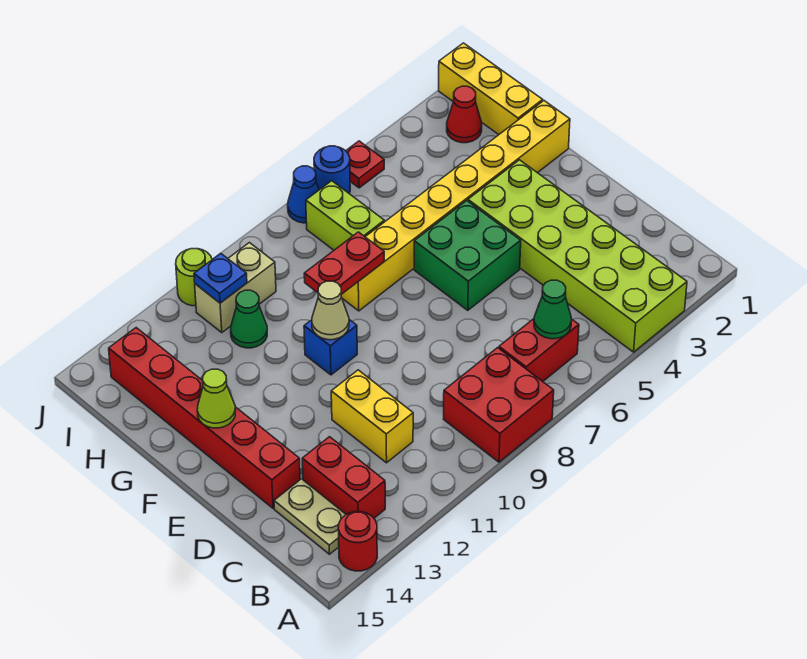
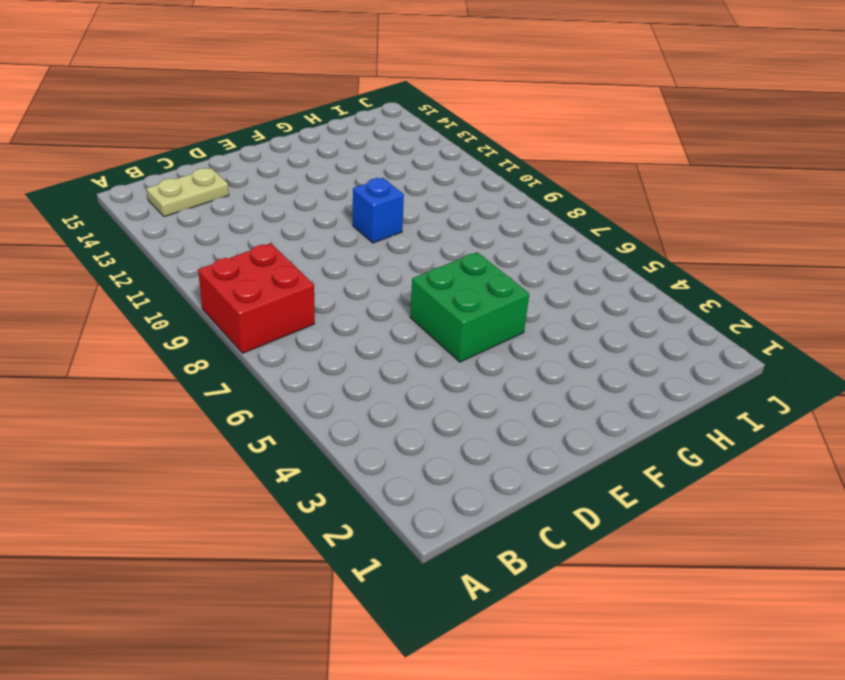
none -> lime 2x6 brick [468,160,687,352]
none -> red 1x1 round brick [338,512,377,571]
none -> red 1x2 brick [499,319,579,381]

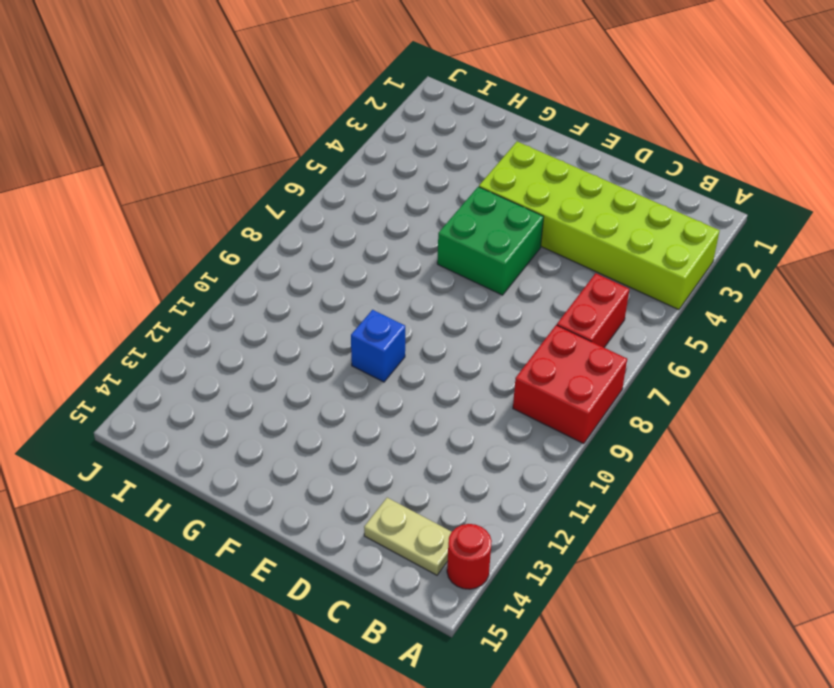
none -> red 1x2 brick [302,437,385,518]
none -> yellow 1x2 brick [331,370,413,463]
none -> red 1x6 brick [109,328,300,508]

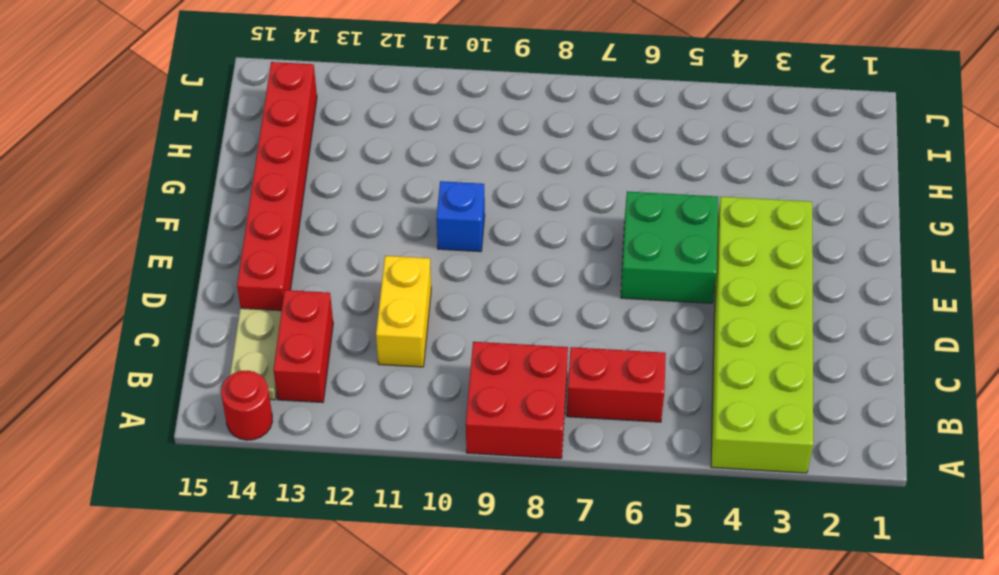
none -> yellow 1x8 brick [341,101,570,311]
none -> yellow 1x3 brick [439,43,543,135]
none -> lime 1x2 brick [306,181,384,250]

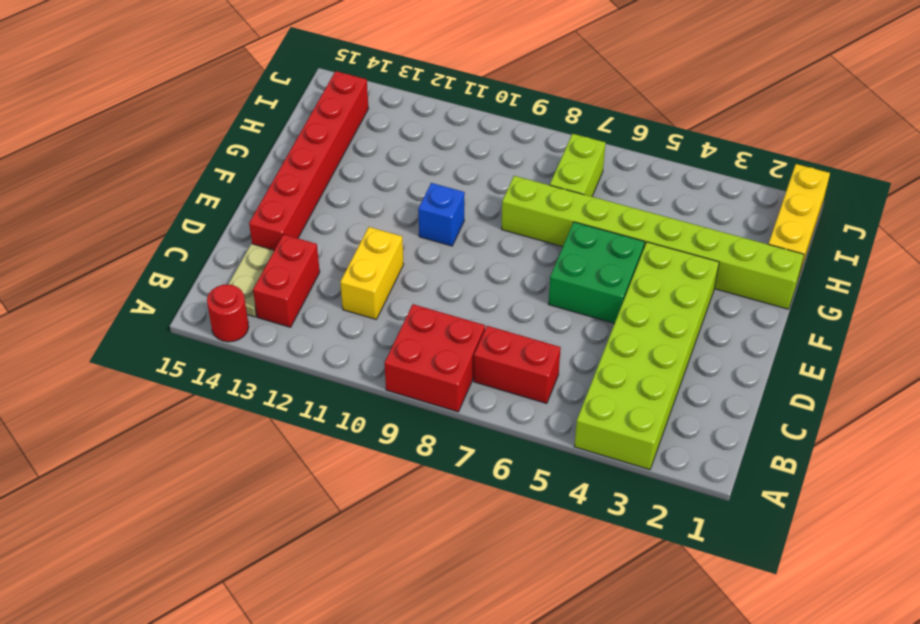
lime 1x8 brick [501,176,804,309] -> yellow 1x8 brick [341,101,570,311]
none -> green 1x1 cone [231,290,267,348]
none -> red 1x1 cone [447,86,482,143]
none -> tan 1x2 brick [195,243,276,332]

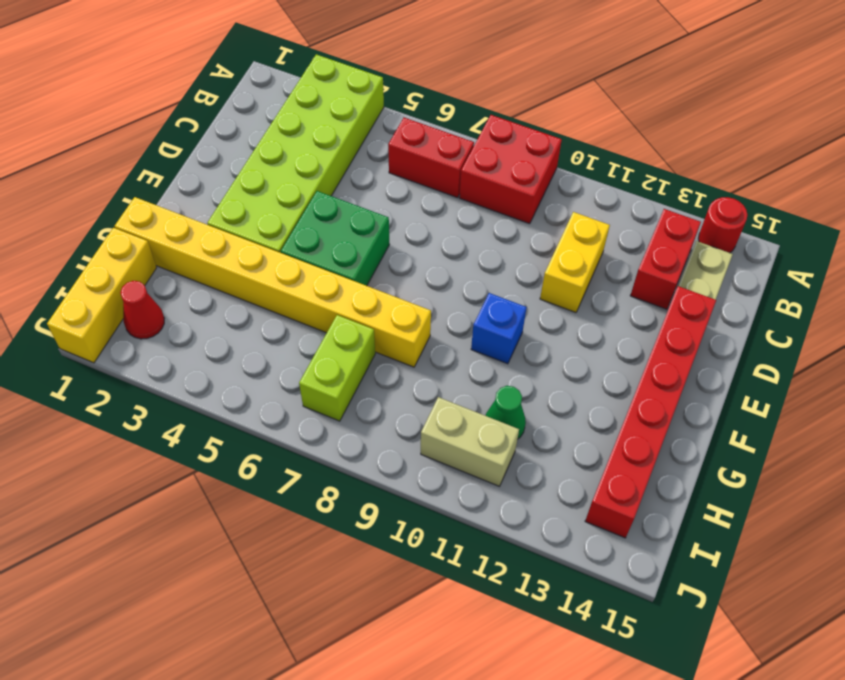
none -> red 1x1 plate [346,141,384,188]
none -> blue 1x1 round brick [314,146,350,193]
none -> blue 1x1 cone [288,166,319,223]

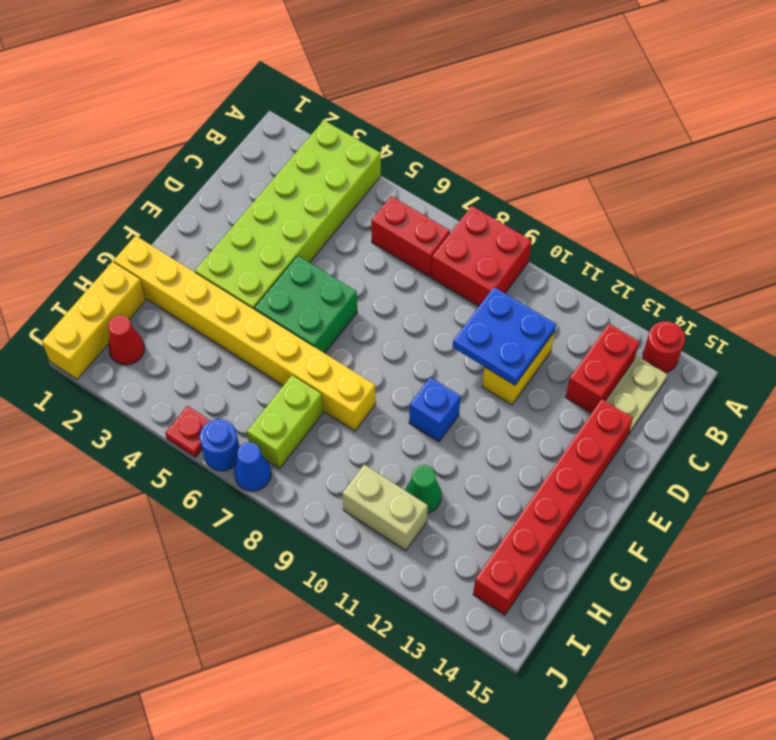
blue 2x2 plate [453,287,556,385] -> none
none -> lime 1x1 round brick [176,249,212,306]
none -> green 1x1 cone [534,280,571,339]
none -> tan 1x1 cone [312,281,349,340]

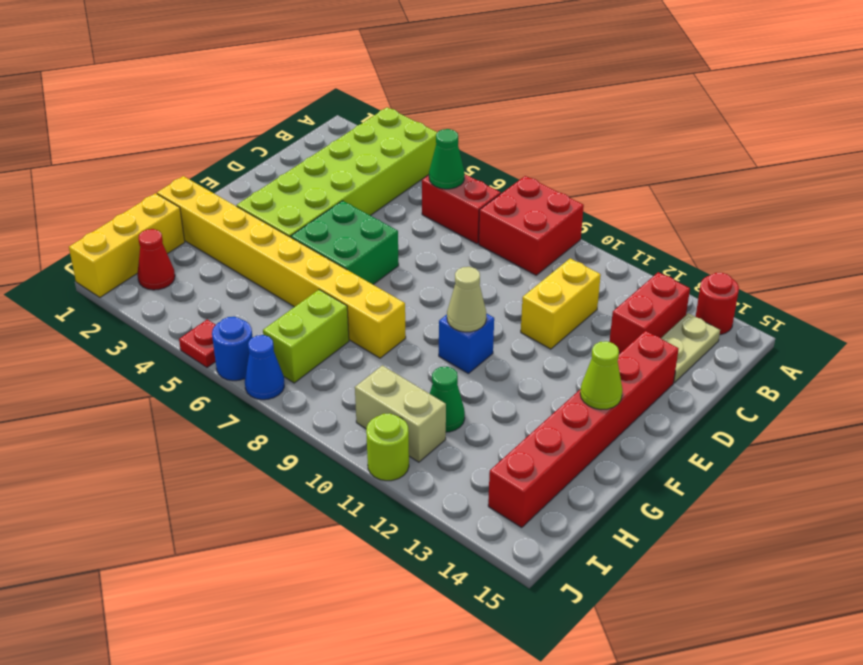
none -> red 1x2 plate [304,232,385,294]
none -> blue 1x1 plate [194,253,247,303]

